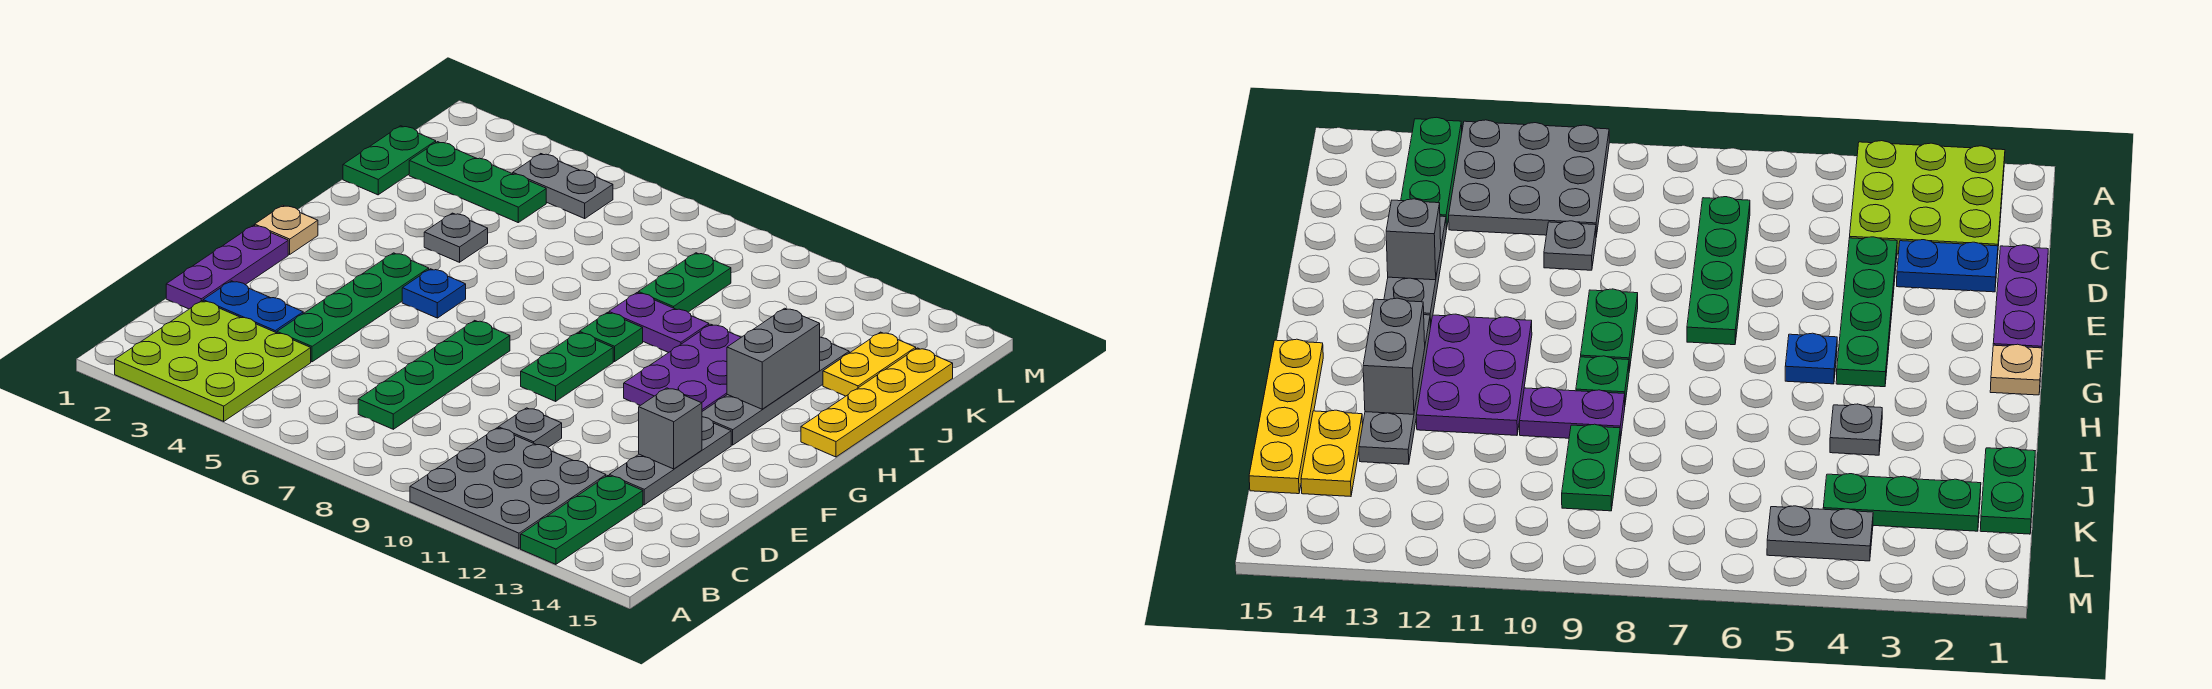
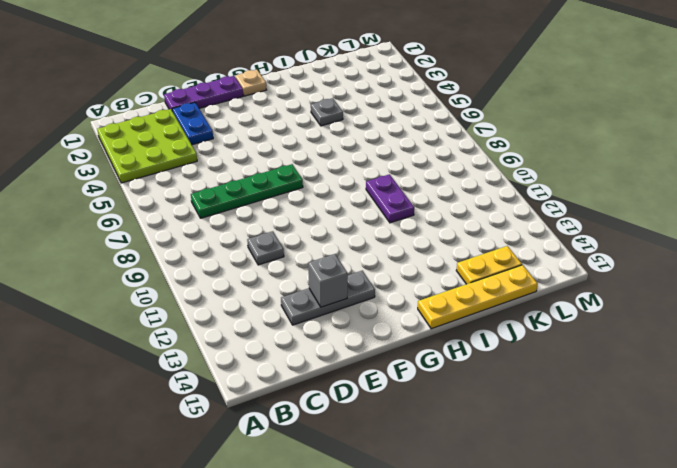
none -> grey 3x3 plate [410,428,606,549]
none -> green 1x3 plate [521,476,643,564]
none -> green 1x4 plate [277,253,429,362]

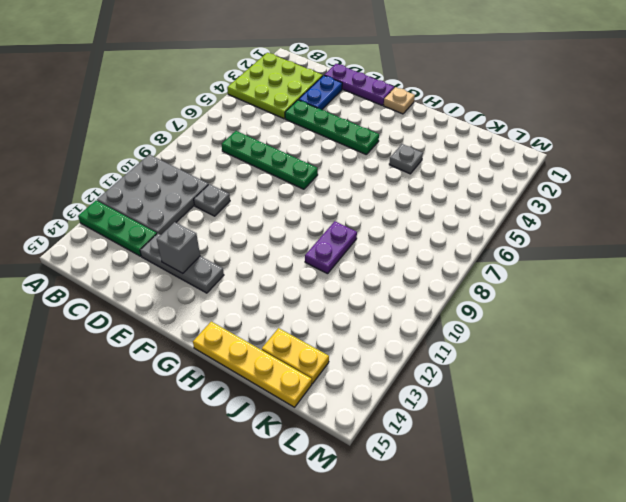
none -> green 1x2 plate [521,332,613,401]
none -> blue 1x1 plate [402,269,466,318]
none -> purple 2x3 plate [624,324,741,411]

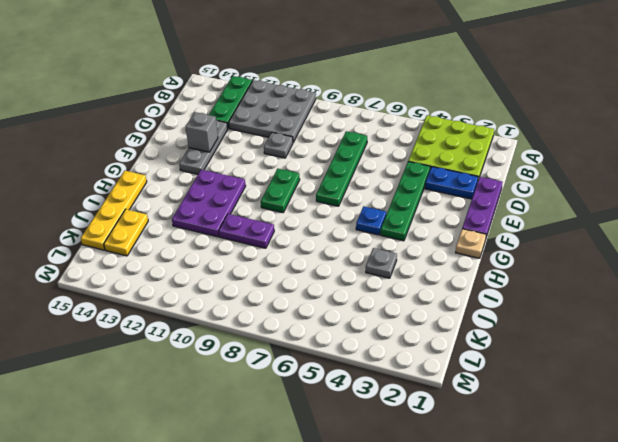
none -> grey 1x4 plate [702,337,849,445]
none -> green 1x1 plate [579,313,643,362]
none -> green 1x2 plate [343,126,436,195]

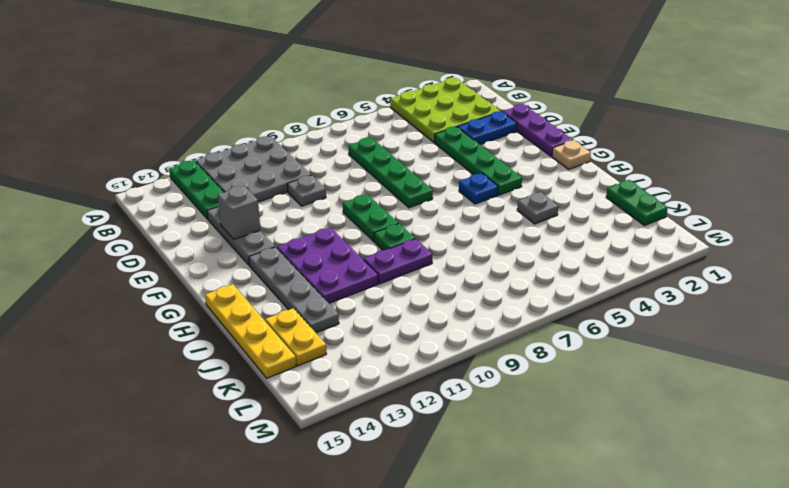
none -> green 1x2 plate [638,253,731,312]
none -> green 1x3 plate [409,142,546,223]
none -> grey 1x2 plate [513,154,613,218]

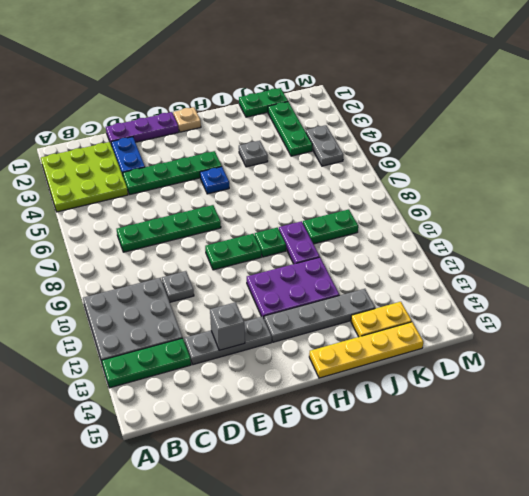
none -> grey 1x2 brick [727,308,820,409]

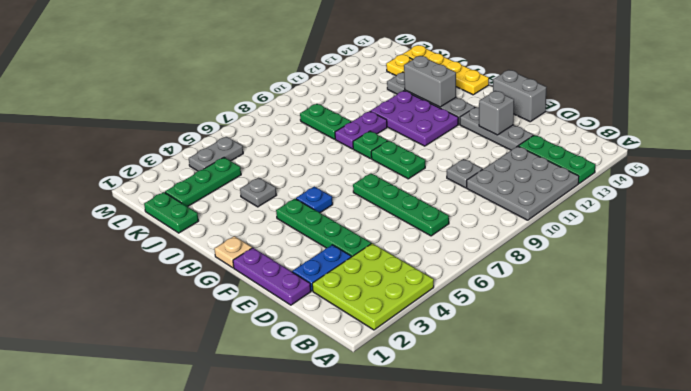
grey 1x2 brick [493,70,546,122] -> none

